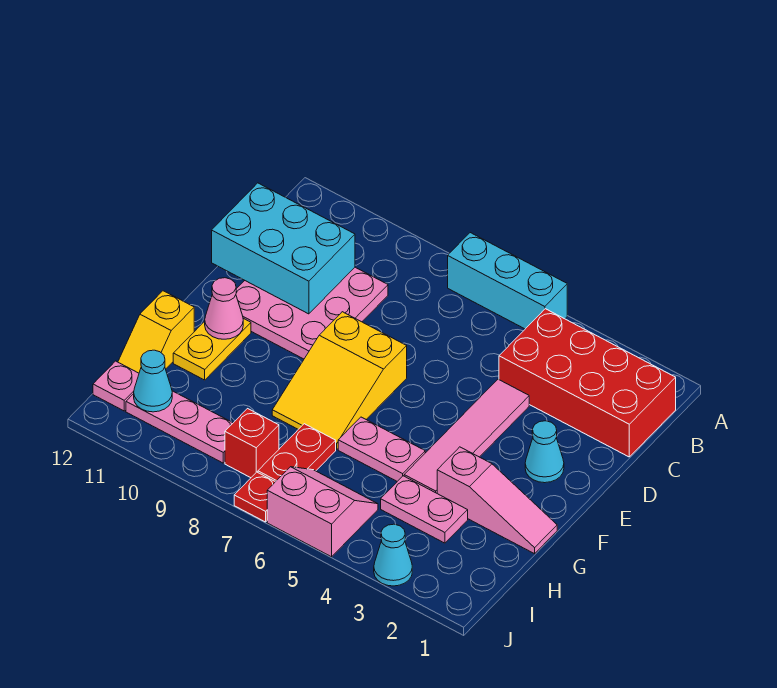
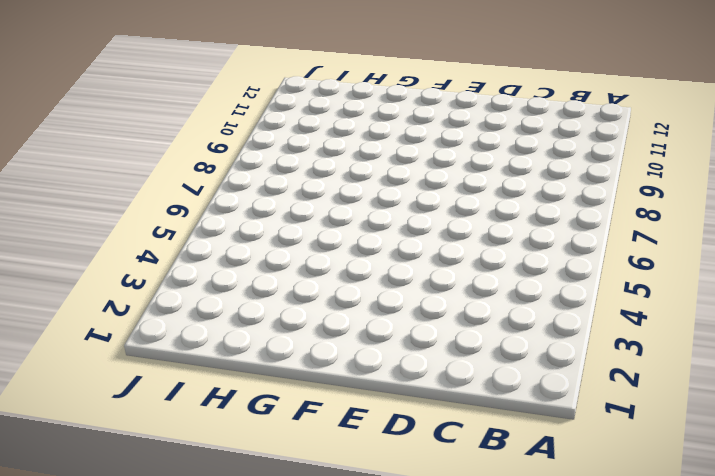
none -> cyan 1x3 brick [448,233,567,329]
none -> red 2x4 brick [499,309,676,457]
none -> pink 3x3 plate [236,267,388,359]

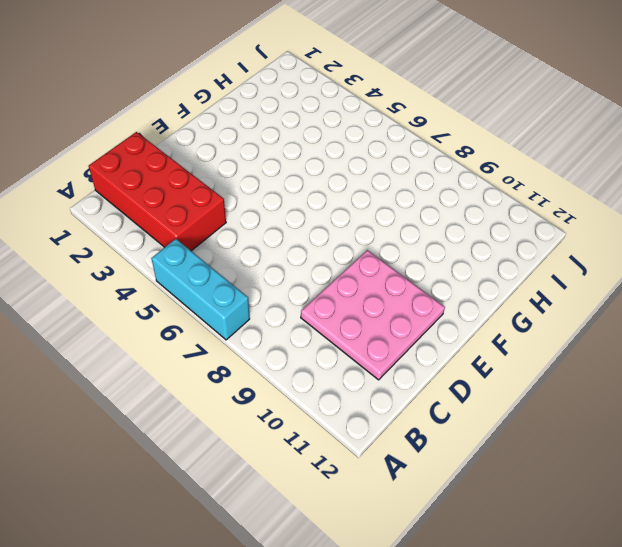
none -> pink 1x4 tile [404,379,529,493]
none -> cyan 1x1 cone [525,421,564,483]
none -> yellow 2x3 slope [272,312,407,449]

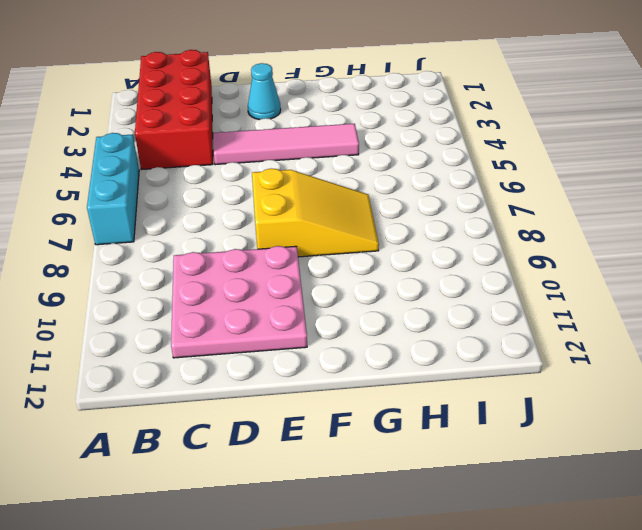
none -> yellow 1x2 plate [173,318,251,380]
none -> pink 1x3 slope [437,447,557,554]
none -> pink 1x2 plate [338,417,425,481]

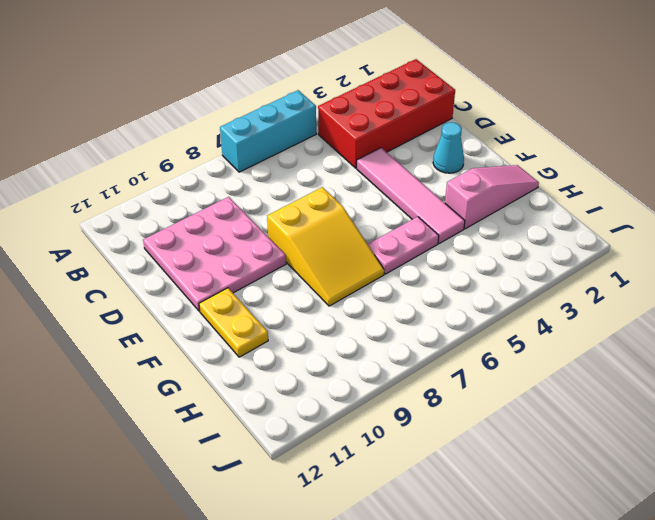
none -> yellow 1x2 slope [118,291,194,373]
none -> pink 1x2 plate [381,476,468,543]
none -> red 1x2 plate [258,424,336,482]

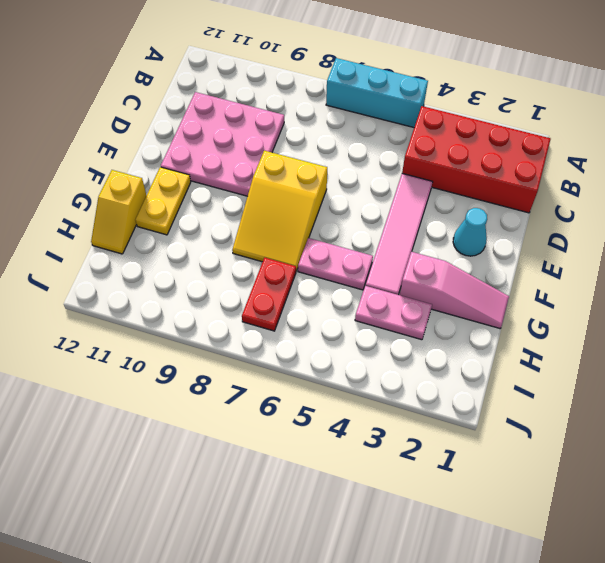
none -> pink 2x2 slope [267,467,378,557]
none -> red 1x1 brick [225,409,279,478]
none -> pink 1x3 plate [126,391,233,463]

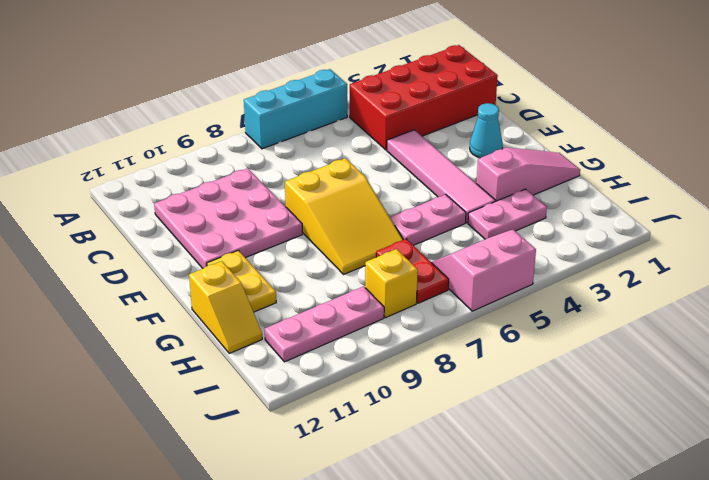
yellow 1x1 brick [365,249,418,317] -> red 1x1 brick [225,409,279,478]
none -> pink 1x1 plate [93,361,139,411]
none -> cyan 1x1 cone [374,524,412,586]
none -> red 1x1 plate [234,472,275,522]

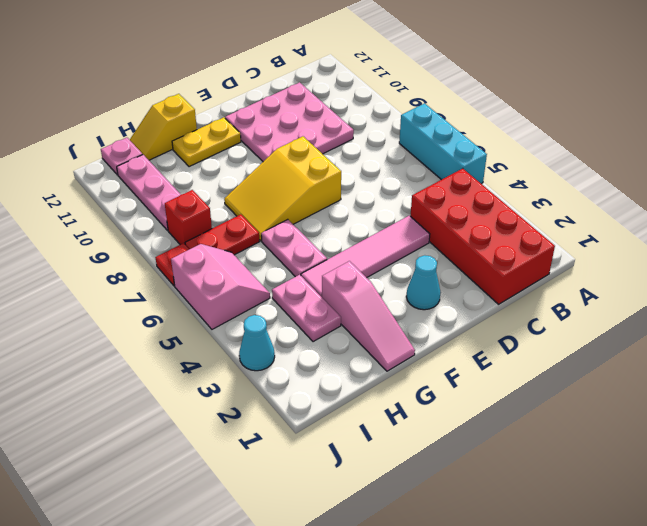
none -> cyan 2x3 brick [212,183,355,314]
none -> pink 1x1 cone [205,278,243,339]
none -> cyan 1x1 cone [134,350,172,412]

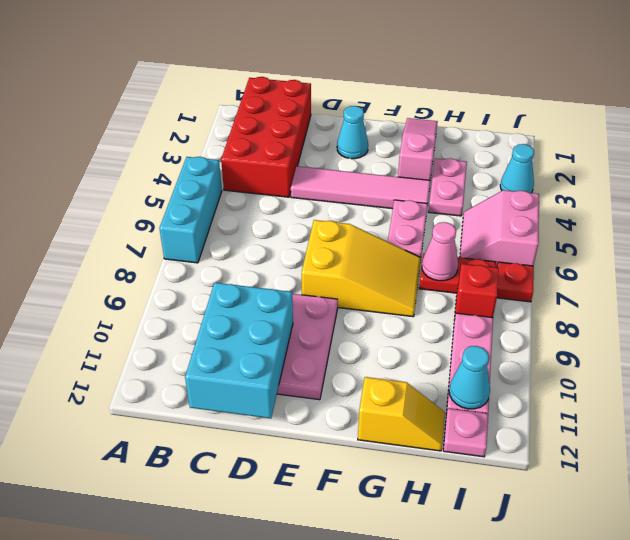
pink 1x1 cone [422,222,458,281] -> pink 1x1 cone moved to [205,278,243,339]
none -> yellow 1x2 plate [173,318,251,380]

